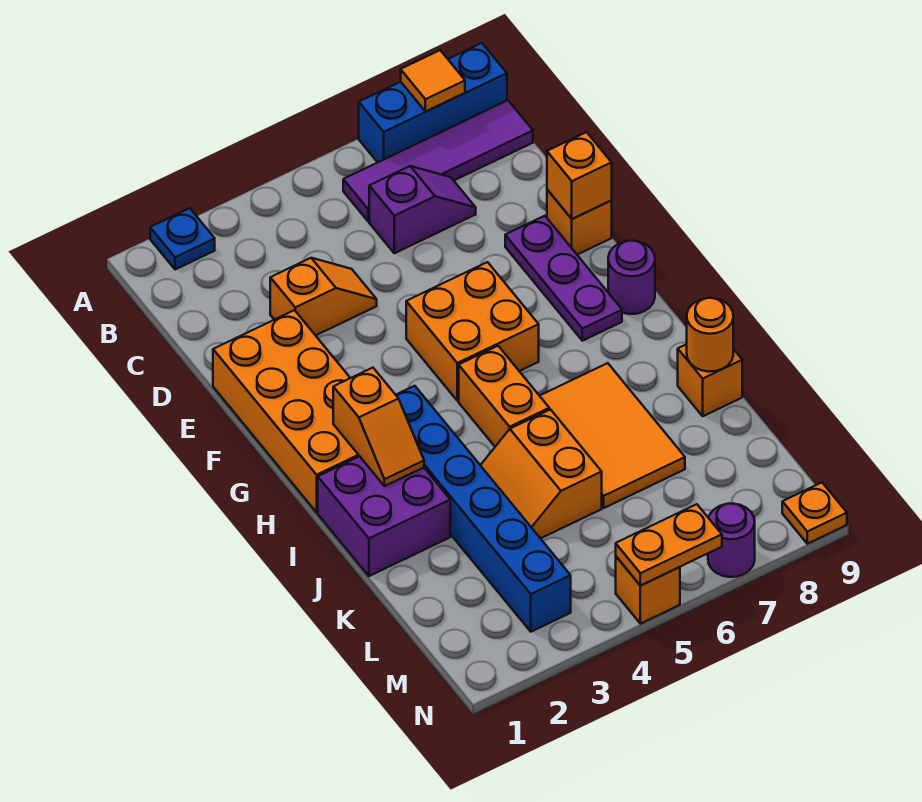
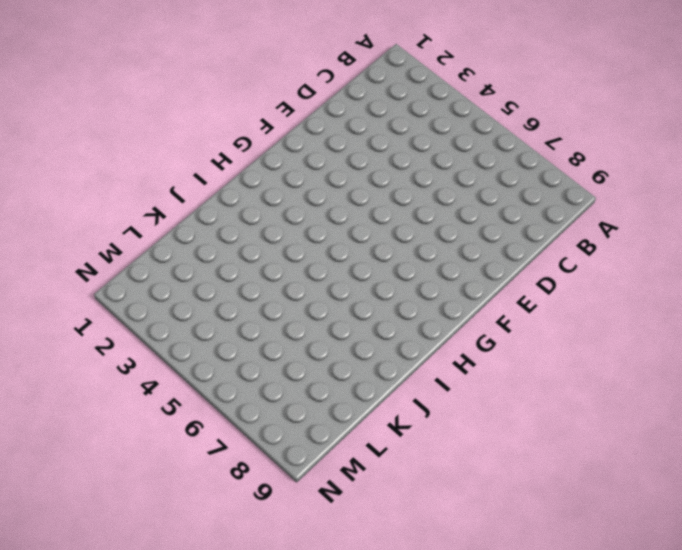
none -> blue 1x1 plate [150,208,215,270]
none -> blue 1x3 brick [359,43,507,162]
none -> purple 1x4 tile [343,100,533,222]

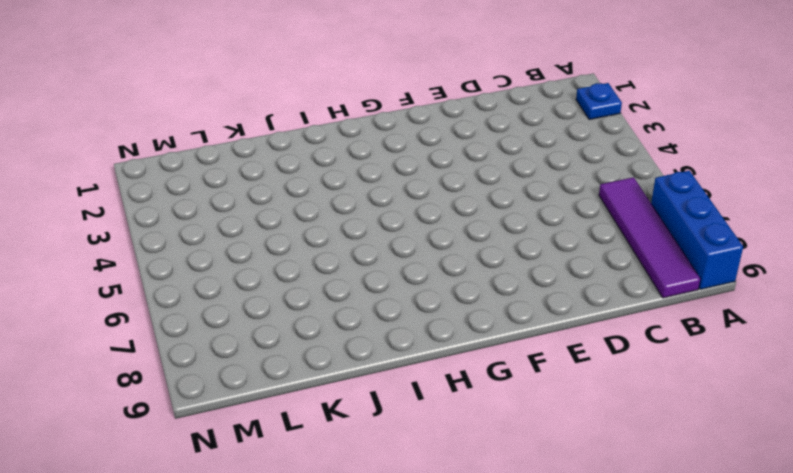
none -> purple 1x2 slope [369,166,476,253]
none -> orange 1x2 slope [270,258,377,335]
none -> orange 2x4 brick [213,310,359,512]

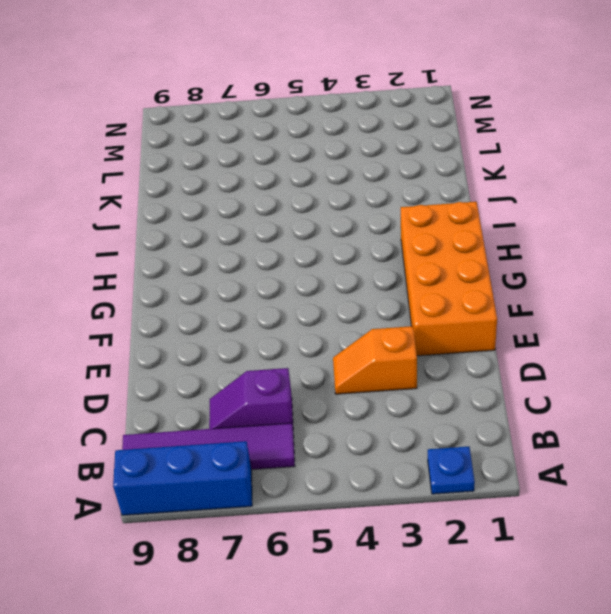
none -> purple 1x3 plate [505,216,622,341]
none -> orange 1x1 brick [547,190,612,255]
none -> orange 2x2 brick [406,262,539,401]

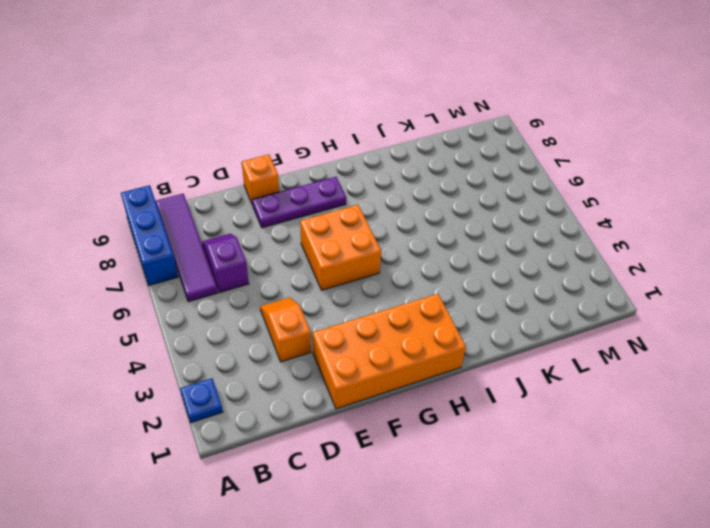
none -> purple 1x1 round brick [608,241,655,314]
none -> blue 1x6 brick [396,386,571,632]
none -> orange 1x2 brick [459,346,549,447]

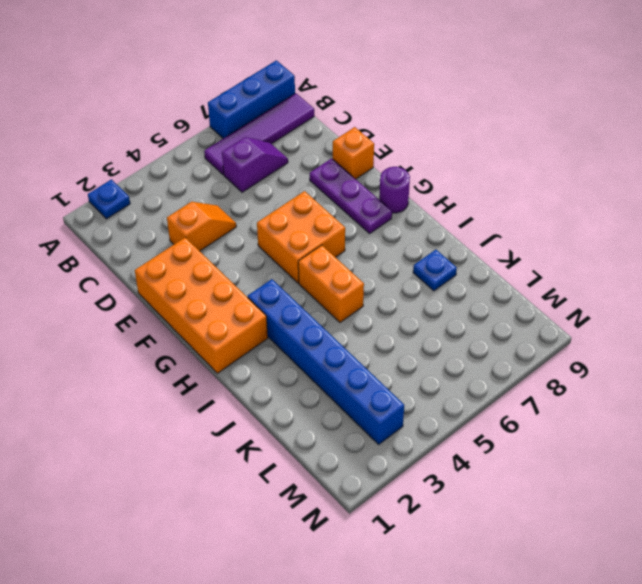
blue 1x1 plate [413,250,457,291] -> none
none -> purple 2x2 brick [318,456,450,576]
none -> orange 2x3 tile [540,363,685,508]
none -> orange 2x2 slope [480,410,602,539]

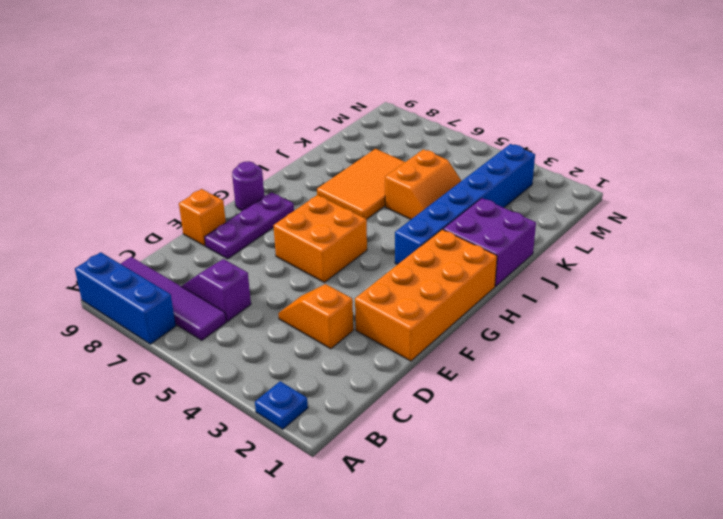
none -> orange 1x2 brick [459,346,549,447]
none -> orange 1x1 brick [678,344,742,416]
none -> orange 1x1 brick [616,557,680,624]

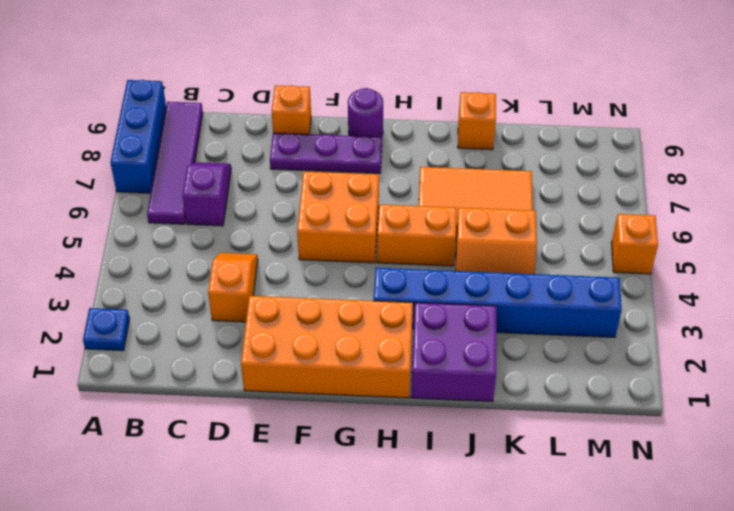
none -> purple 1x1 round brick [708,504,755,577]
none -> orange 1x1 plate [782,483,847,544]
none -> orange 1x1 tile [401,50,465,112]

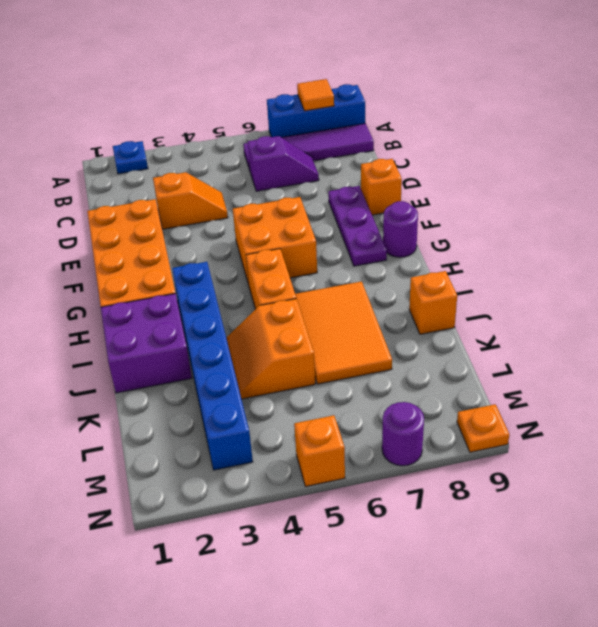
none -> orange 1x1 brick [547,132,612,219]
none -> orange 1x2 slope [333,368,424,486]
none -> orange 1x1 round brick [687,298,733,372]

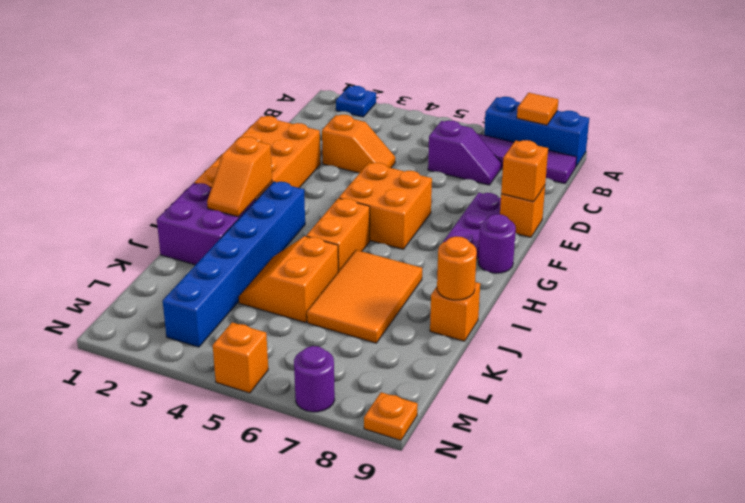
none -> orange 1x2 plate [616,504,722,586]

